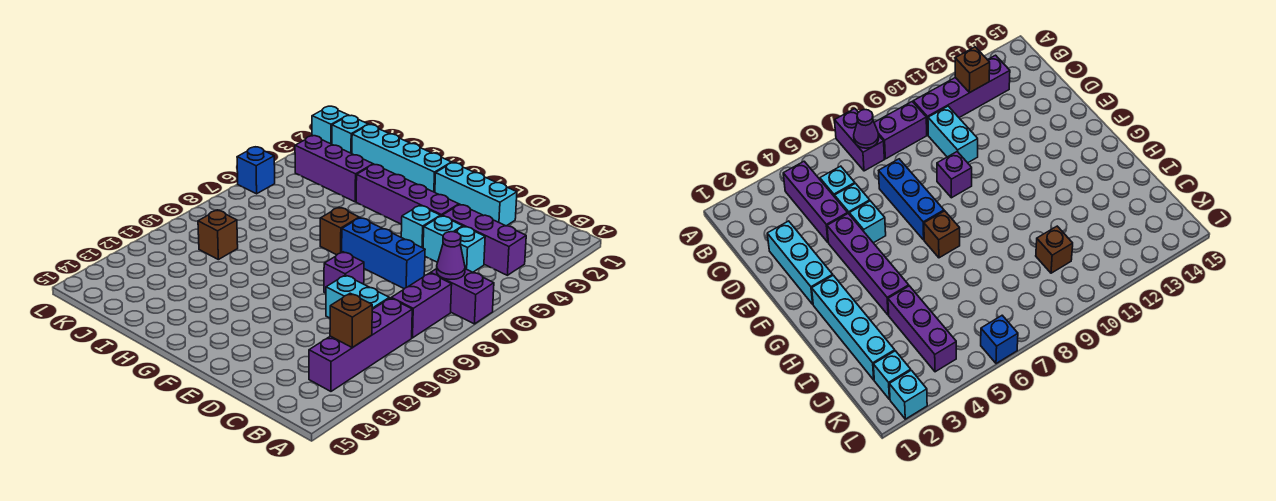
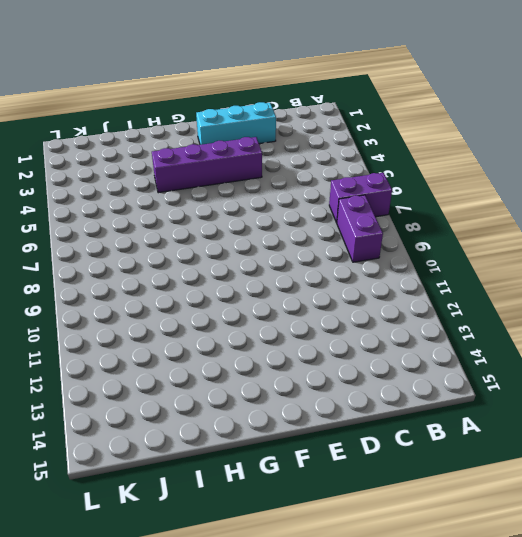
none -> purple 1x3 brick [442,205,526,275]
none -> purple 1x4 brick [309,298,412,391]
none -> cyan 1x1 brick [455,226,485,272]

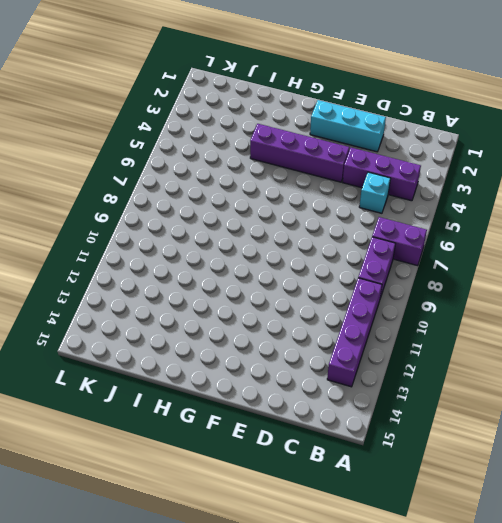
none -> cyan 1x2 brick [326,275,389,318]
none -> cyan 1x1 brick [423,216,463,262]
none -> blue 1x3 brick [342,218,425,289]

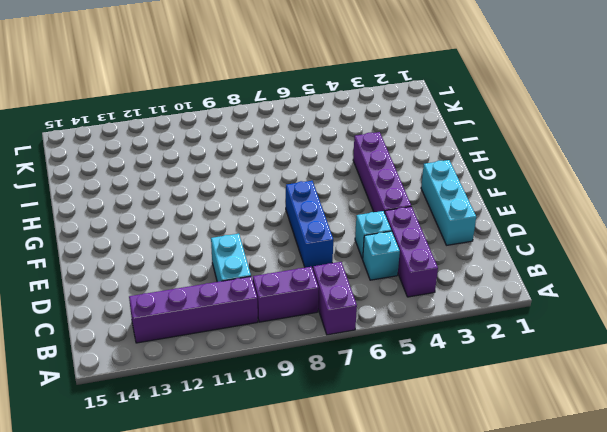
none -> cyan 1x1 brick [401,205,440,248]
none -> purple 1x1 brick [324,252,364,293]
none -> cyan 1x4 brick [352,125,452,192]

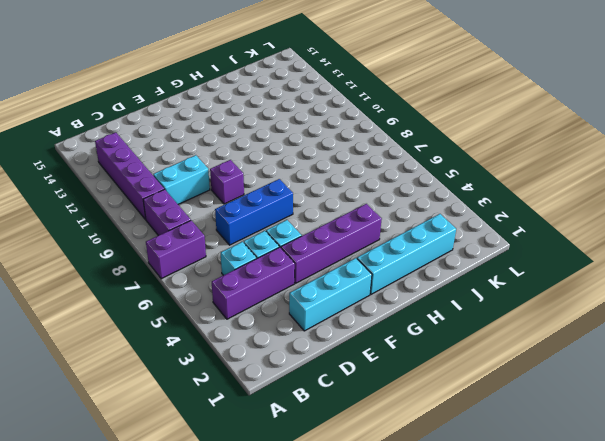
none -> brown 1x1 brick [320,207,359,255]
none -> purple 1x3 brick [295,136,373,202]
none -> brown 1x1 brick [198,210,238,260]

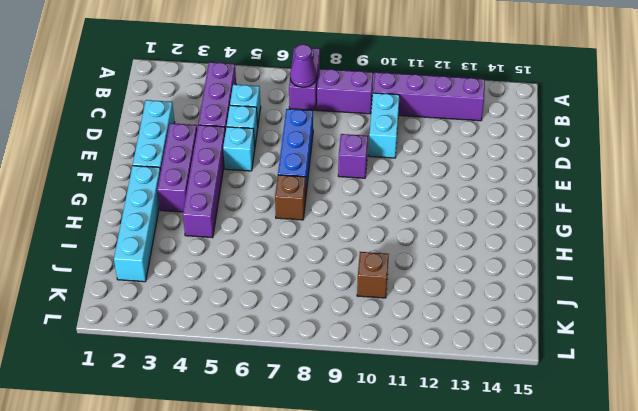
purple 1x3 brick [157,123,197,212] -> purple 1x3 brick moved to [295,136,373,202]
none -> cyan 1x1 brick [332,115,368,154]
none -> cyan 1x1 brick [312,106,348,144]
none -> blue 1x1 brick [237,147,275,194]

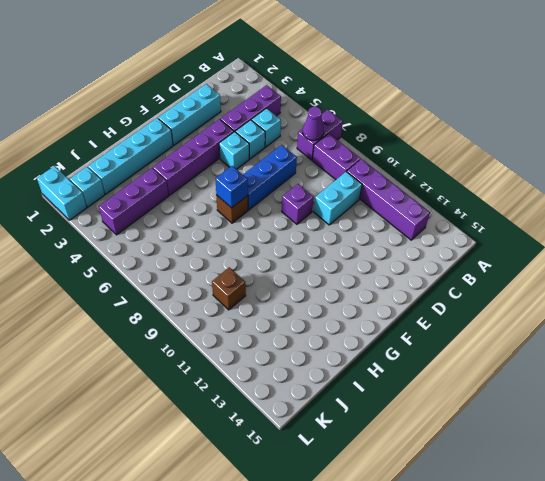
blue 1x1 brick [216,166,248,208] -> blue 1x1 brick moved to [237,147,275,194]
cyan 1x2 brick [37,166,87,220] -> cyan 1x1 brick [312,106,348,144]
none -> brown 1x1 brick [330,293,372,348]

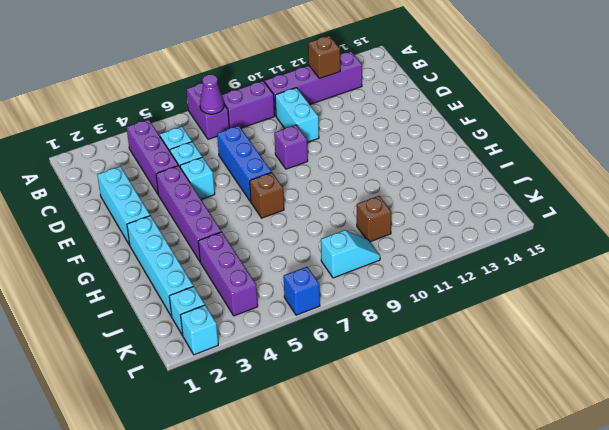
cyan 1x2 slope [321,230,380,278] -> none

